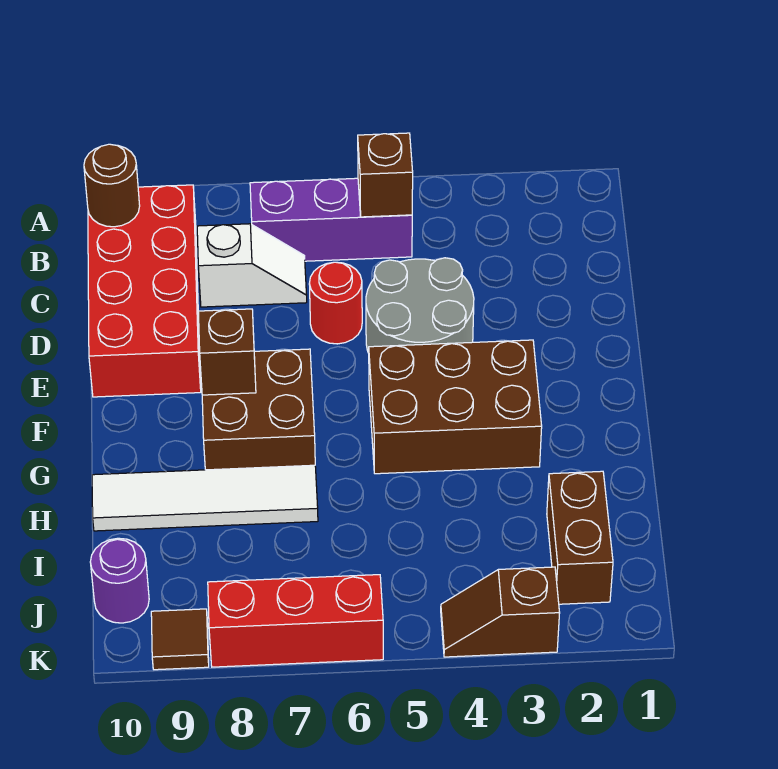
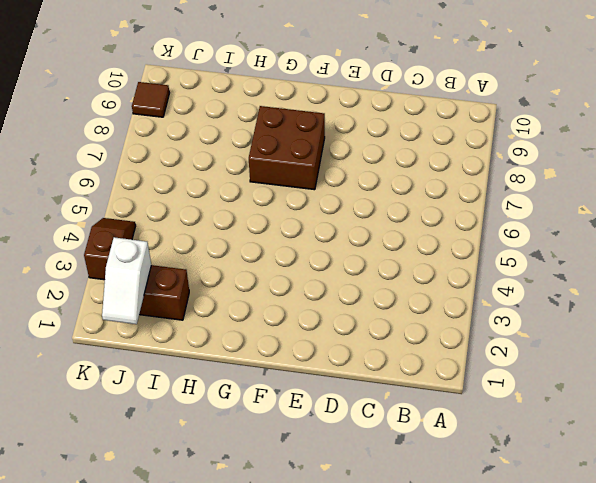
white 1x2 slope [102,237,151,324] -> white 1x2 slope moved to [197,224,307,307]
none -> purple 1x3 brick [250,178,412,261]
none -> red 2x4 brick [88,185,201,397]
none -> grey 2x2 round brick [366,258,474,353]

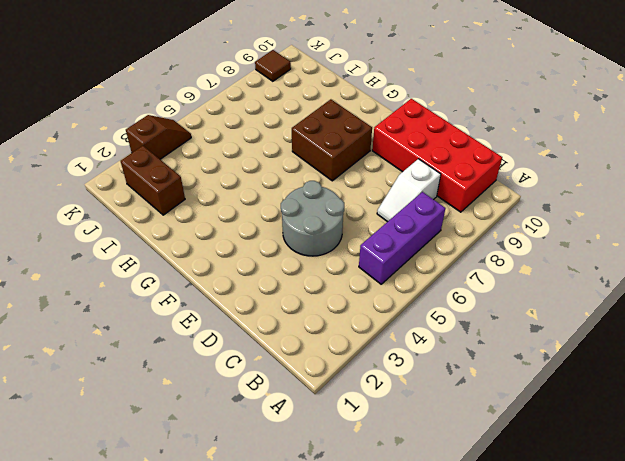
none -> red 1x1 round brick [309,262,362,344]
none -> brown 2x3 brick [369,340,542,474]
none -> white 1x4 tile [92,465,318,531]

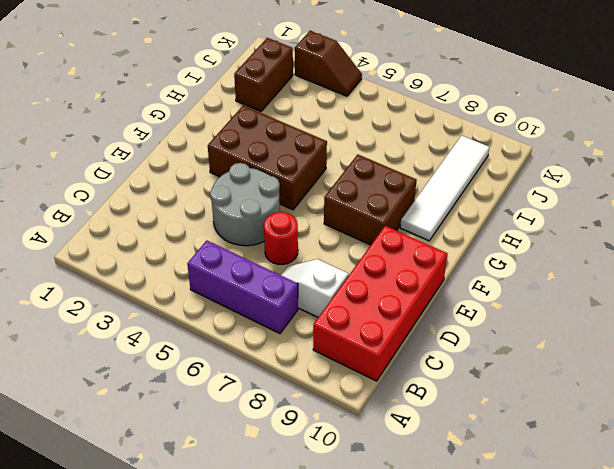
white 1x4 tile [400,135,490,241] -> white 1x4 tile turned to [92,465,318,531]
none -> purple 1x1 round brick [90,538,149,623]
none -> red 1x3 brick [208,575,383,667]
none -> brown 1x1 tile [151,609,209,670]

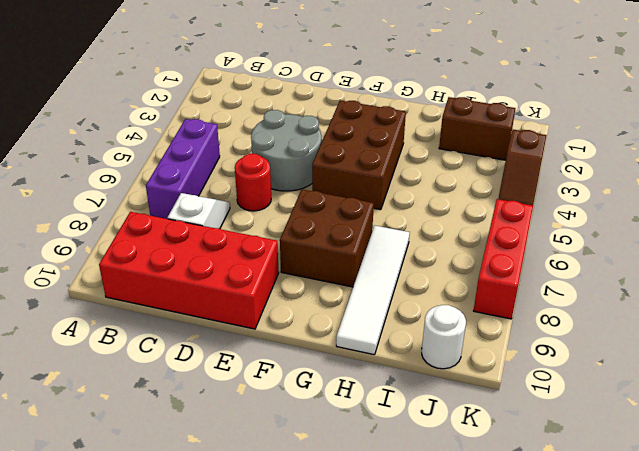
white 1x1 round brick [422,305,466,369] -> purple 1x1 round brick [90,538,149,623]
none -> brown 1x1 tile [151,609,209,670]
none -> brown 1x1 brick [358,133,413,217]
none -> brown 1x1 round brick [84,144,140,227]

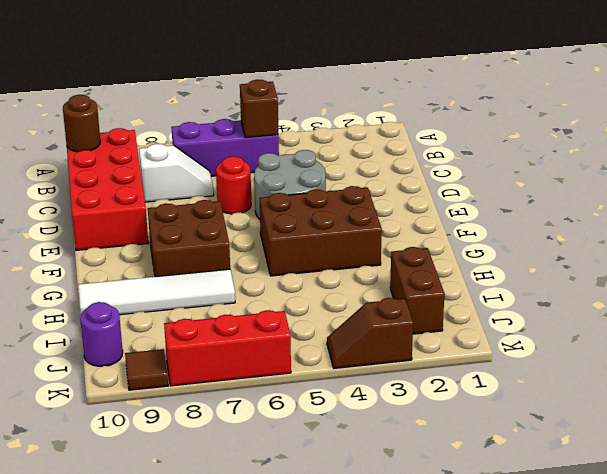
none -> brown 1x1 brick [198,309,256,395]

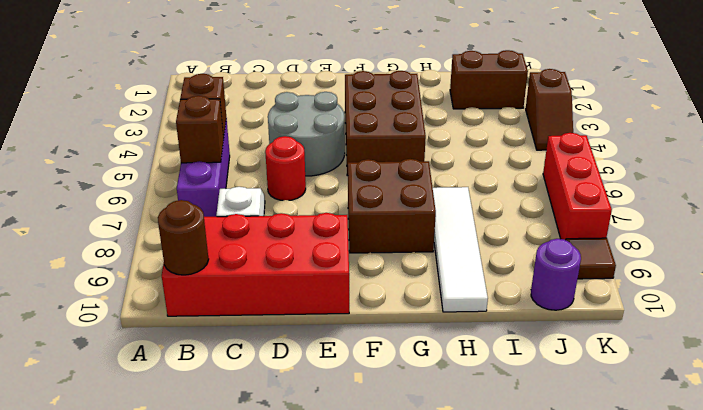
brown 1x1 brick [176,96,224,163] -> brown 1x1 brick moved to [198,309,256,395]

